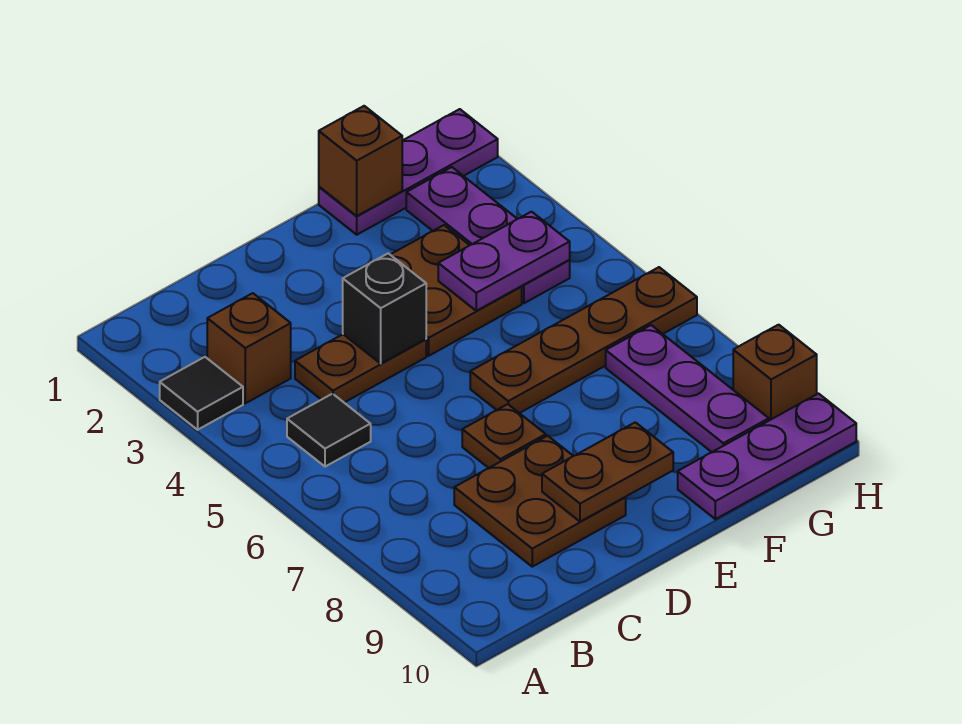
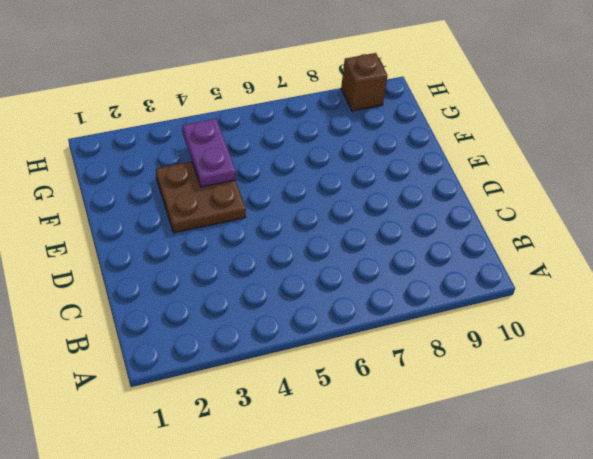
none -> black 1x1 tile [160,357,243,430]
none -> brown 1x1 brick [207,293,291,403]
none -> black 1x1 tile [287,394,371,467]

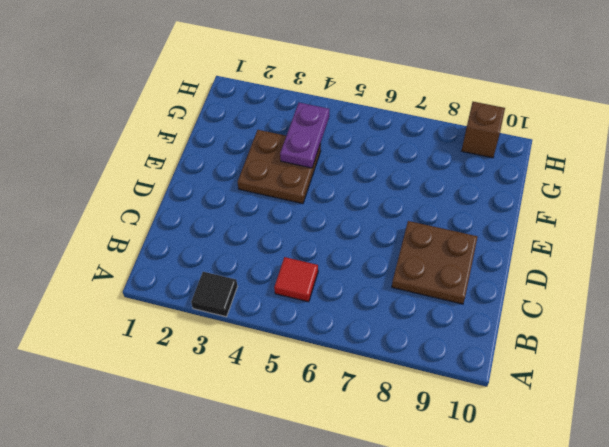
red 1x1 tile [274,257,318,302] -> black 1x1 tile [287,394,371,467]
none -> brown 1x1 brick [207,293,291,403]
none -> brown 1x2 plate [295,334,426,403]
none -> brown 1x1 plate [462,404,546,468]

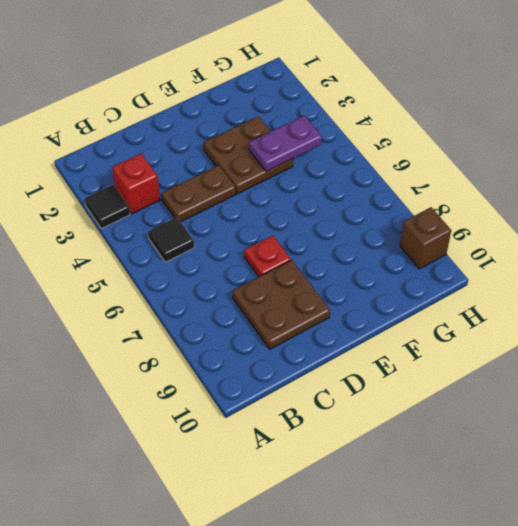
red 1x1 brick [112,154,160,214] -> brown 1x1 brick [207,293,291,403]
red 1x1 plate [244,236,291,277] -> brown 1x1 plate [462,404,546,468]
none -> brown 1x4 plate [470,267,697,413]
none -> purple 1x3 plate [319,109,498,235]
none -> purple 1x3 plate [678,394,856,519]

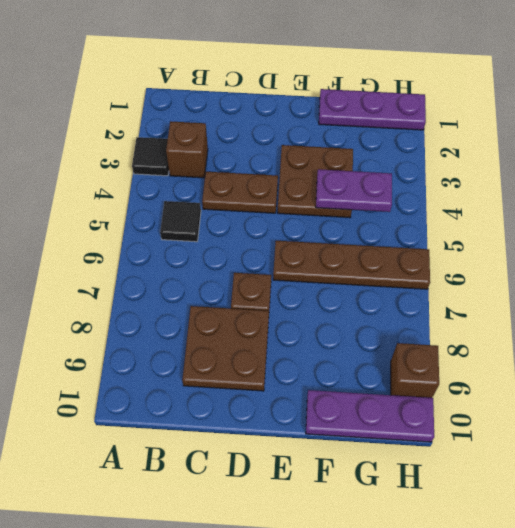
none -> purple 1x3 plate [406,167,570,303]
none -> purple 1x3 plate [606,325,769,452]
none -> black 1x1 brick [343,253,426,363]

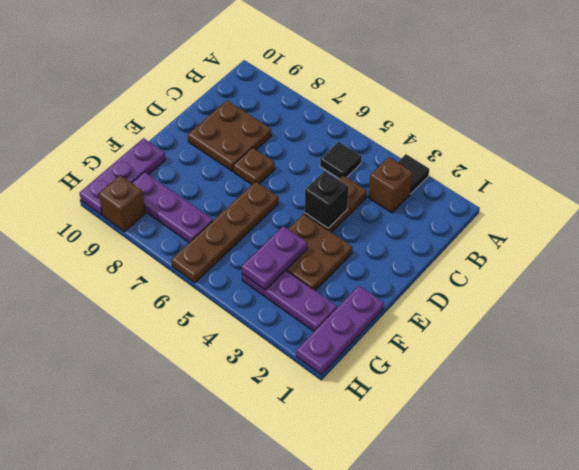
none -> brown 1x2 plate [542,422,673,522]
none -> brown 1x1 brick [319,106,402,216]

